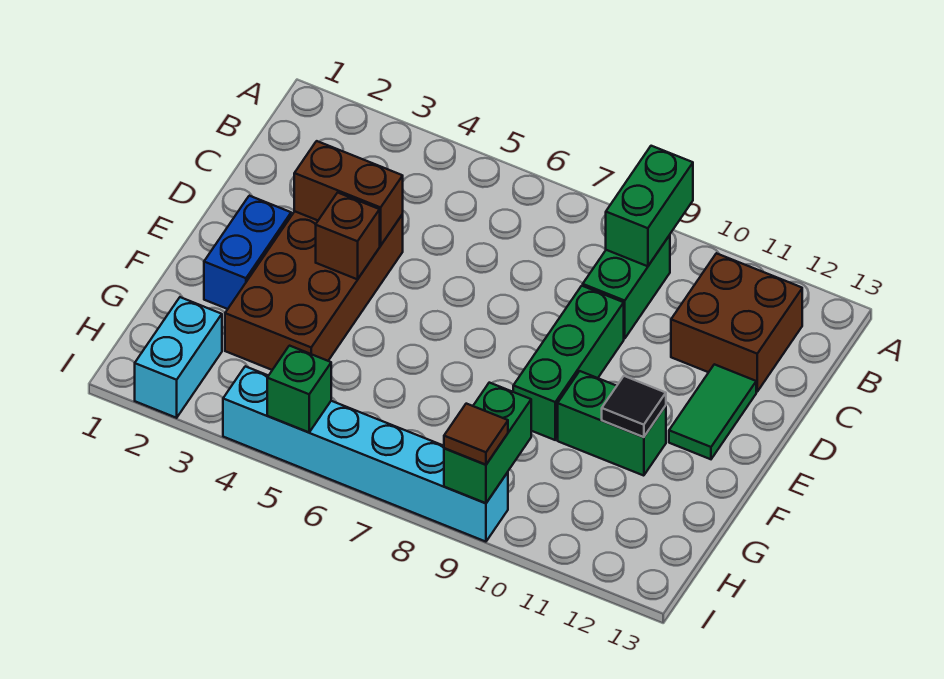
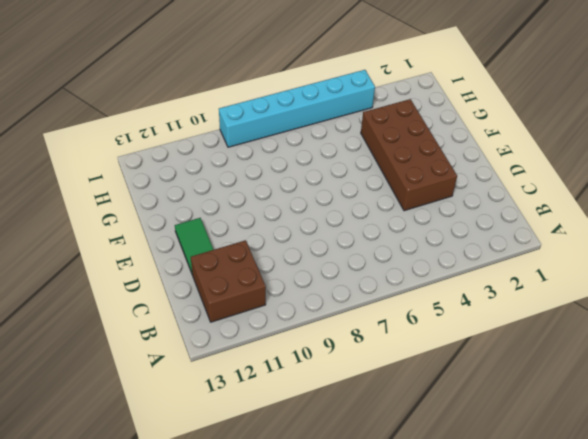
none -> green 1x2 brick [583,235,670,339]
none -> green 1x3 brick [513,286,624,440]
none -> blue 1x2 brick [204,196,291,309]

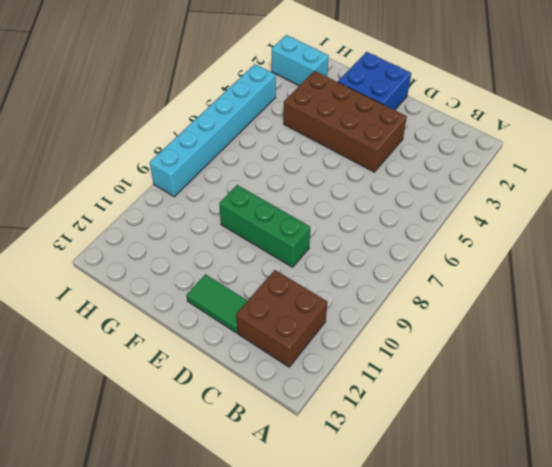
blue 2x2 brick [338,52,411,110] -> blue 1x2 brick [204,196,291,309]
none -> green 1x2 brick [583,235,670,339]
none -> green 1x2 brick [558,371,666,476]
none -> green 1x2 brick [606,146,693,266]

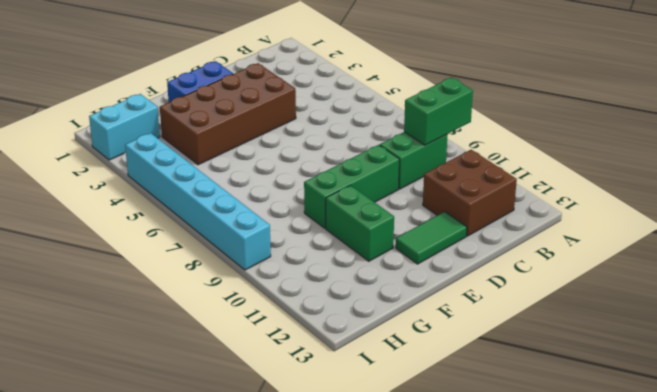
none -> brown 1x2 brick [294,141,403,246]
none -> brown 1x1 brick [316,193,380,279]
none -> black 1x1 tile [602,376,666,437]

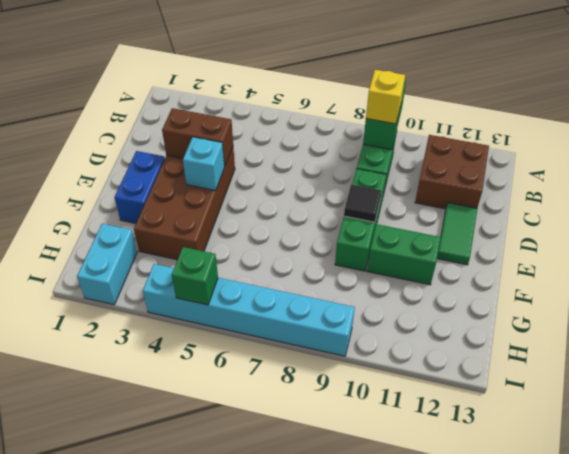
yellow 1x1 brick [366,70,405,124] -> none
cyan 1x1 brick [183,137,224,191] -> brown 1x1 brick [316,193,380,279]
black 1x1 tile [344,185,382,222] -> black 1x1 tile moved to [602,376,666,437]
none -> green 1x2 brick [444,383,531,503]
none -> brown 1x1 tile [444,404,508,465]

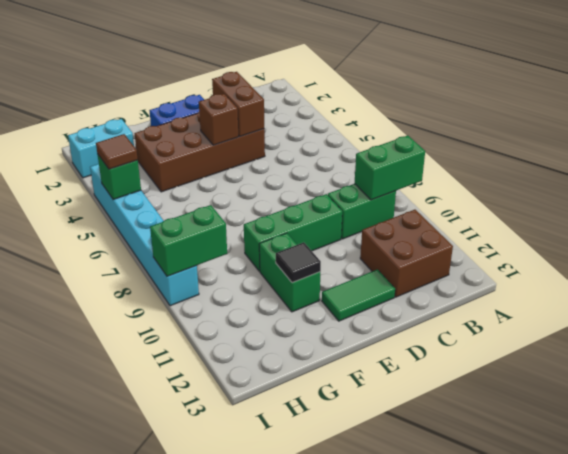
brown 1x1 tile [96,134,138,169] -> brown 1x1 tile moved to [444,404,508,465]

